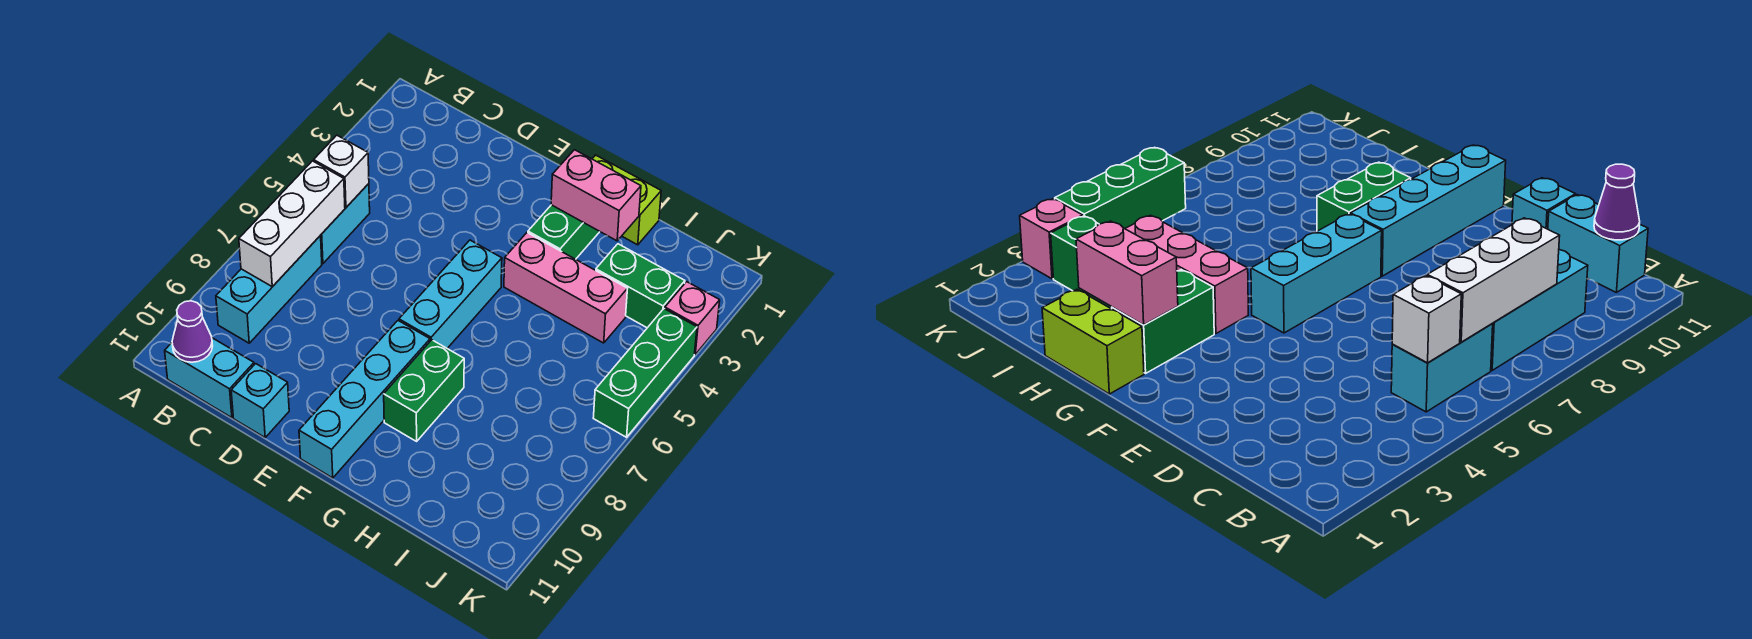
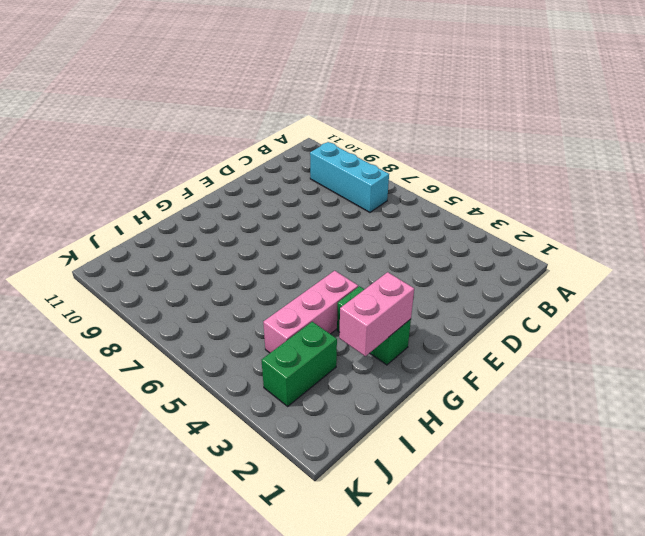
none -> cyan 1x2 brick [320,184,370,264]
none -> cyan 1x2 brick [165,338,254,418]
none -> cyan 1x1 brick [231,364,289,437]

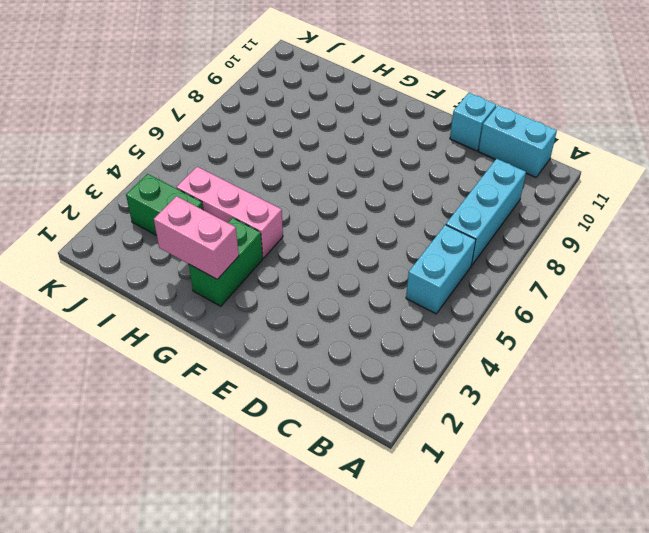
none -> cyan 1x3 brick [399,240,502,348]
none -> cyan 1x4 brick [299,321,430,478]
none -> lime 1x2 brick [593,155,661,245]

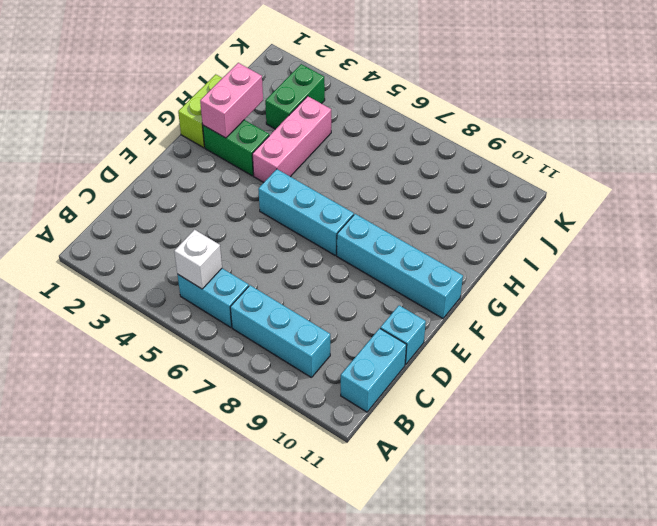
none -> green 1x2 brick [384,340,464,441]
none -> pink 1x1 brick [665,282,720,354]
none -> green 1x3 brick [593,309,697,437]

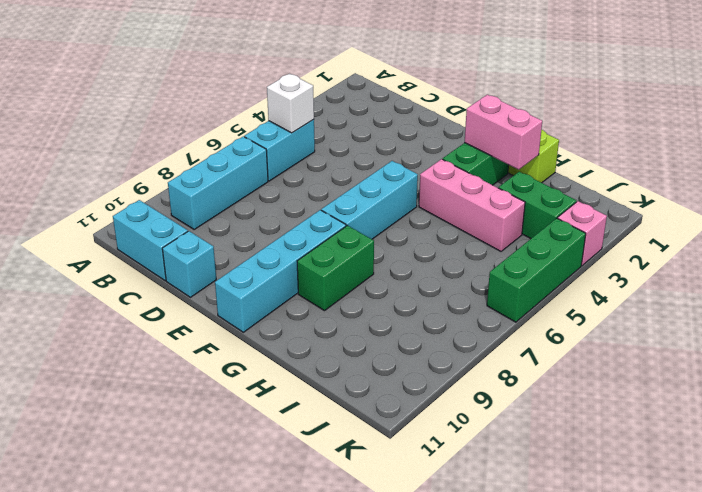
none -> white 1x3 brick [239,161,345,287]
none -> purple 1x1 cone [172,301,213,362]

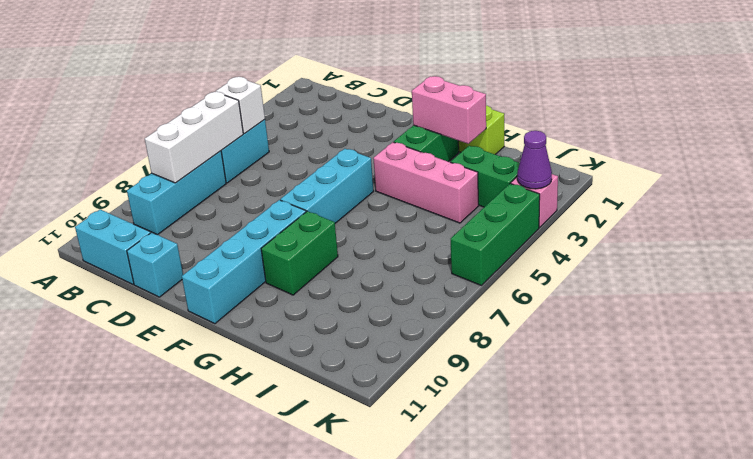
purple 1x1 cone [517,131,552,189] -> purple 1x1 cone moved to [172,301,213,362]

